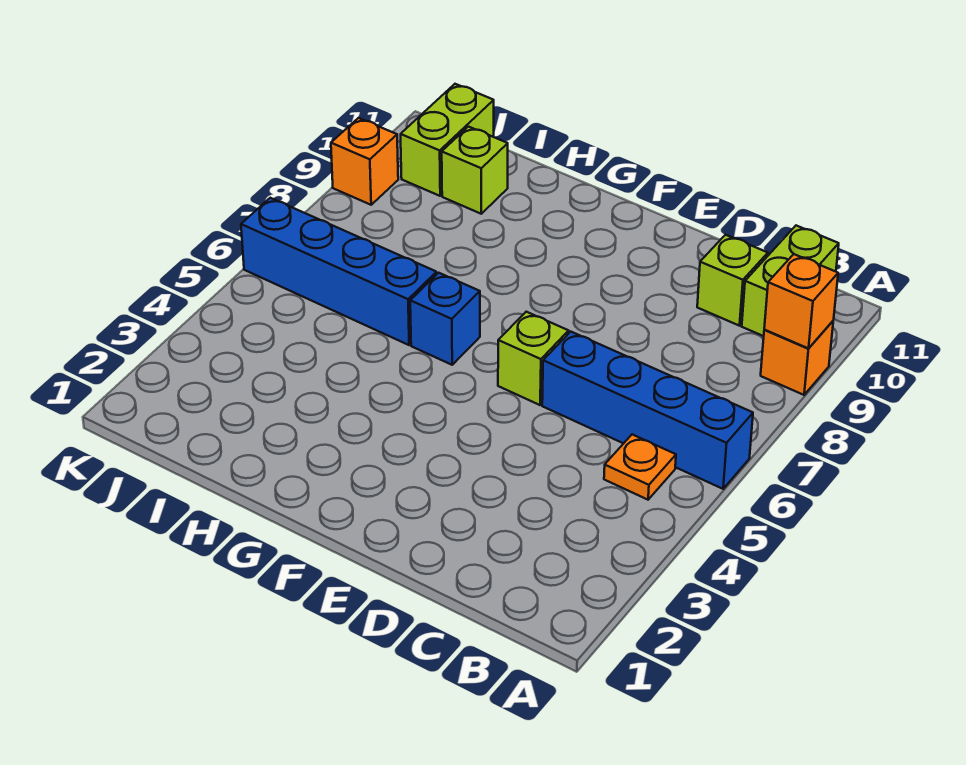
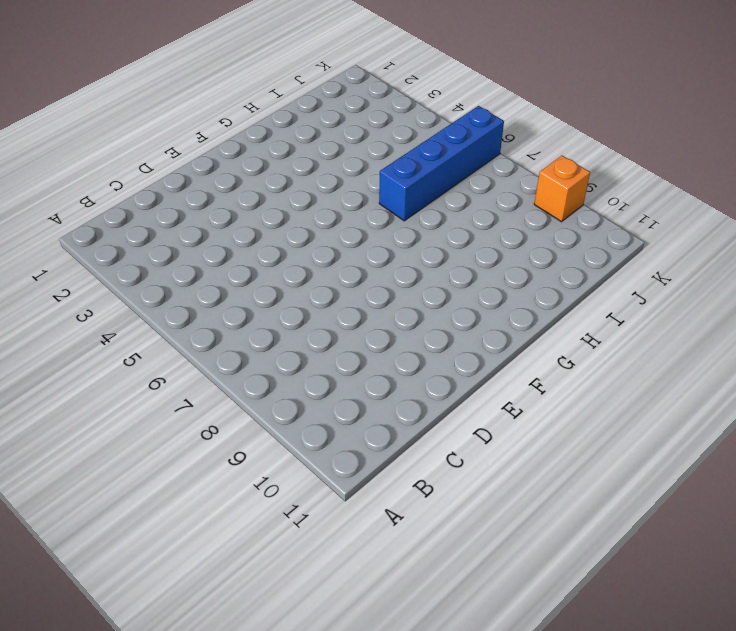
none -> blue 1x4 brick [542,332,753,489]
none -> orange 1x1 brick [761,321,833,395]
none -> orange 1x1 plate [604,434,676,500]

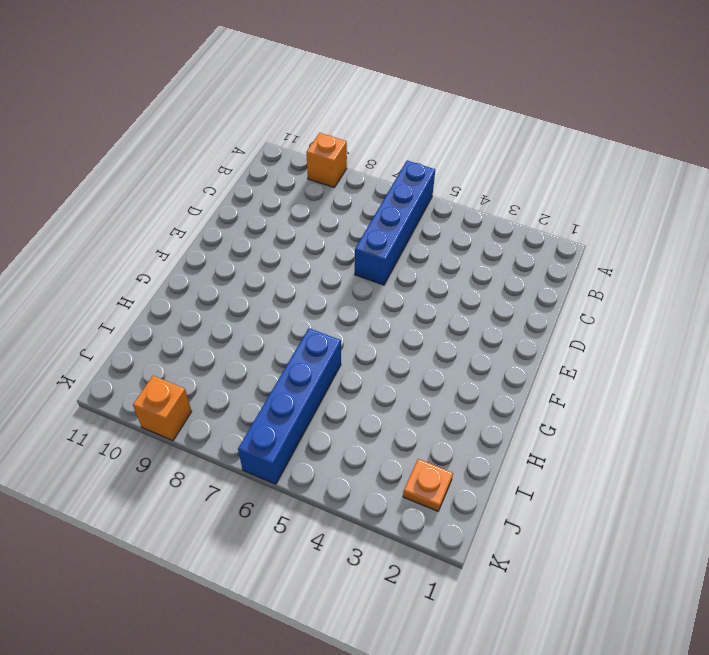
orange 1x1 plate [403,459,453,511] -> orange 1x1 plate moved to [604,434,676,500]
none -> lime 1x2 brick [742,226,839,336]
none -> lime 1x1 brick [697,235,768,326]
none -> lime 1x1 brick [498,312,569,405]

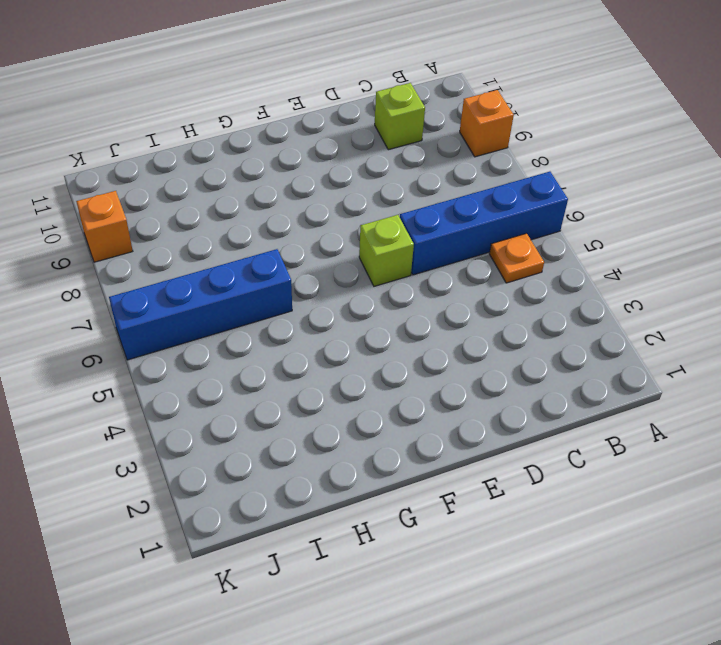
none -> lime 1x2 brick [742,226,839,336]
none -> blue 1x1 brick [410,273,480,365]
none -> lime 1x1 brick [442,127,508,214]

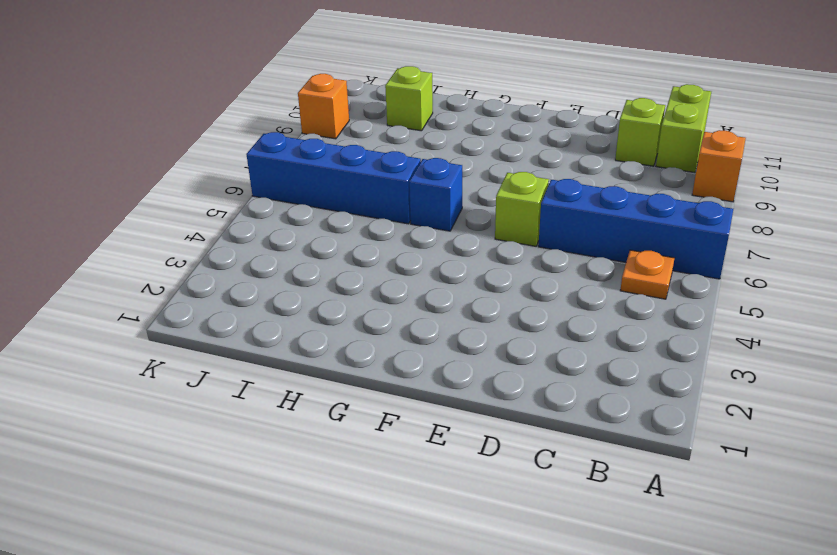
none -> lime 1x2 brick [401,84,494,196]
none -> orange 1x1 brick [764,254,838,348]

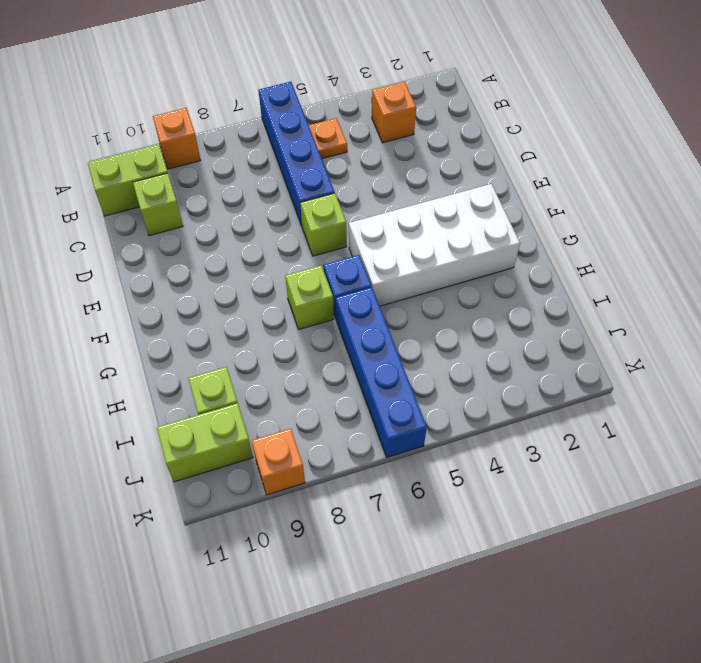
orange 1x1 brick [372,82,416,143] -> orange 1x1 brick moved to [764,254,838,348]
white 2x4 brick [349,184,520,306] -> none
lime 1x1 brick [285,266,334,329] -> none

